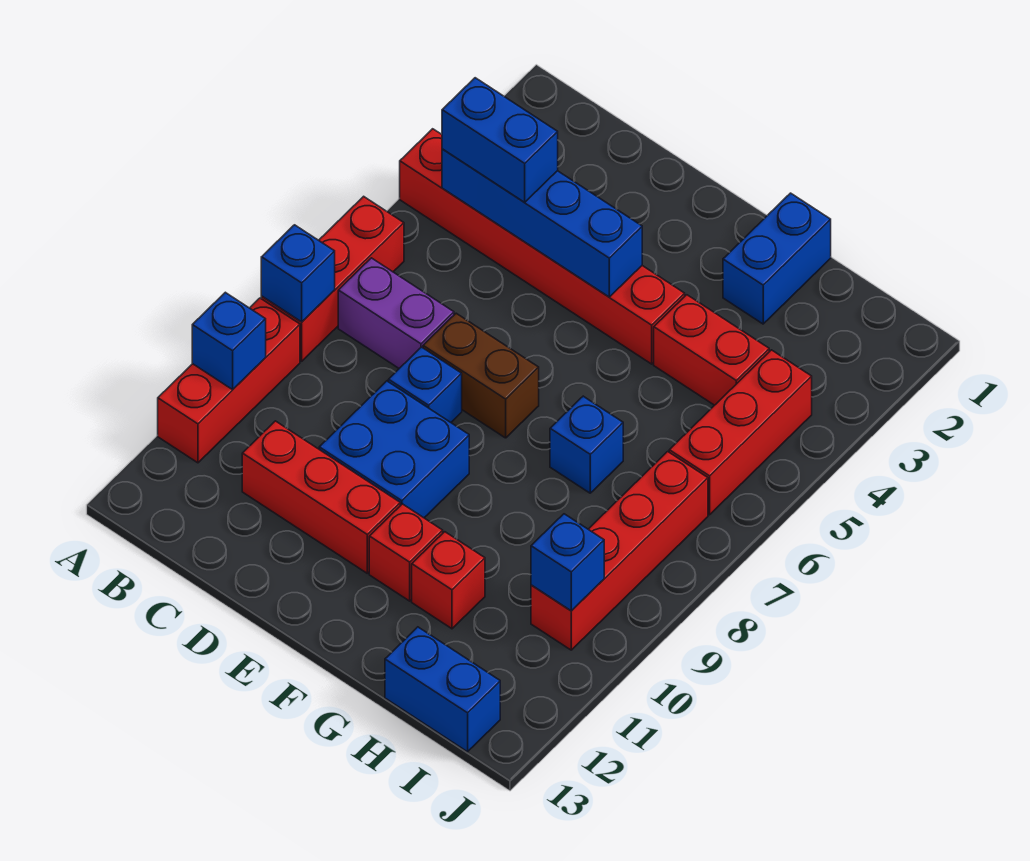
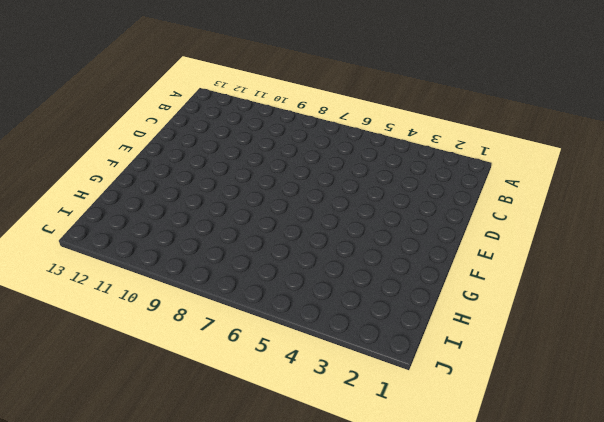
none -> red 1x6 brick [400,129,685,364]
none -> red 1x3 brick [261,196,404,361]
none -> red 1x3 brick [158,298,300,463]

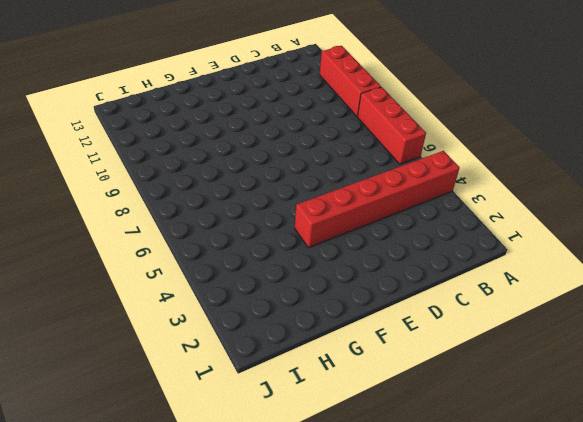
none -> purple 1x2 brick [338,258,454,368]
none -> red 1x3 brick [242,421,400,573]
none -> brown 1x2 brick [423,313,539,438]

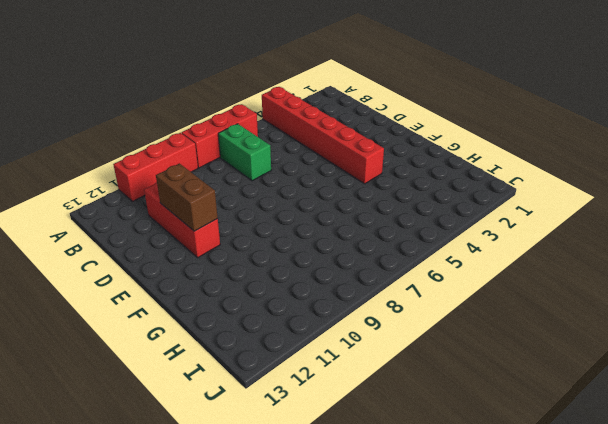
green 1x2 brick [218,124,271,181] -> purple 1x2 brick [338,258,454,368]
brown 1x2 brick [156,164,218,231] -> brown 1x2 brick moved to [423,313,539,438]
none -> blue 1x1 brick [388,347,462,422]
none -> blue 2x2 brick [319,381,469,518]
none -> red 1x1 brick [369,504,443,601]

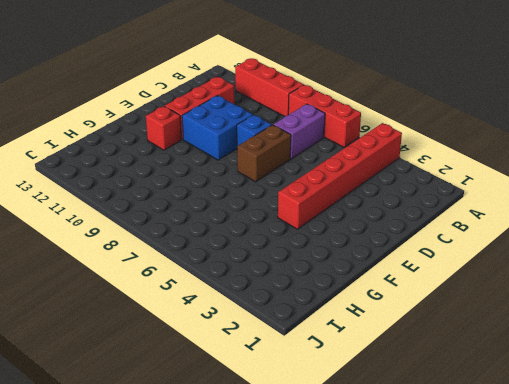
none -> blue 1x2 brick [723,193,831,324]
none -> red 1x2 brick [654,295,769,405]
none -> blue 1x1 brick [550,396,623,493]

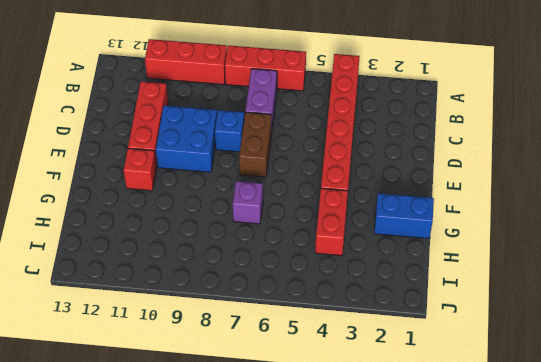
purple 1x1 brick [233,181,263,224] -> blue 1x1 brick [550,396,623,493]
none -> red 1x1 brick [412,532,485,629]
none -> blue 1x2 brick [385,627,500,752]
none -> red 1x3 brick [669,350,812,515]

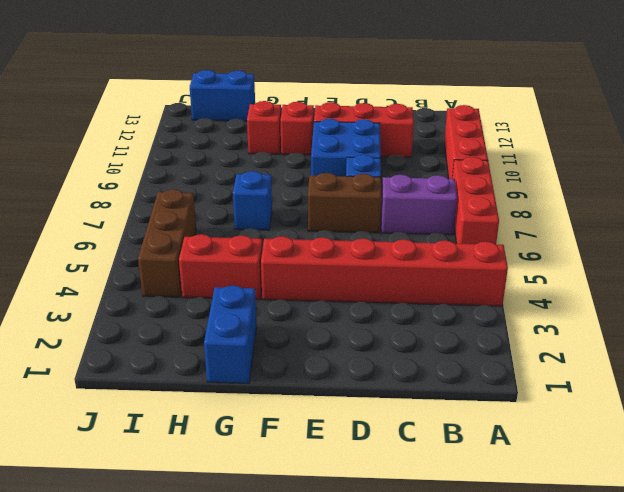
brown 1x3 brick [138,189,196,297] -> red 1x3 brick [669,350,812,515]
none -> red 1x4 brick [531,452,708,650]
none -> blue 1x1 brick [261,225,335,322]
none -> blue 1x1 brick [192,292,266,390]

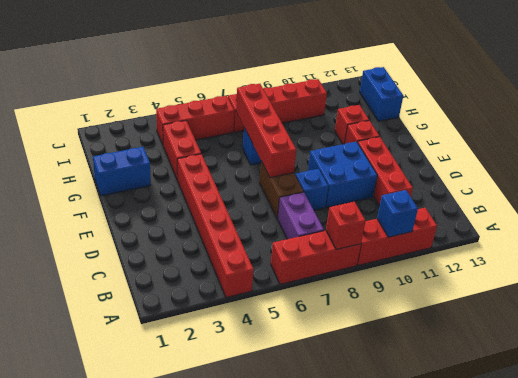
red 1x1 brick [326,201,366,249] -> blue 1x1 brick [261,225,335,322]
red 1x4 brick [236,84,296,178] -> none
none -> blue 1x4 brick [442,149,642,297]
none -> blue 1x1 brick [531,514,604,611]
none -> blue 1x2 brick [442,78,558,202]

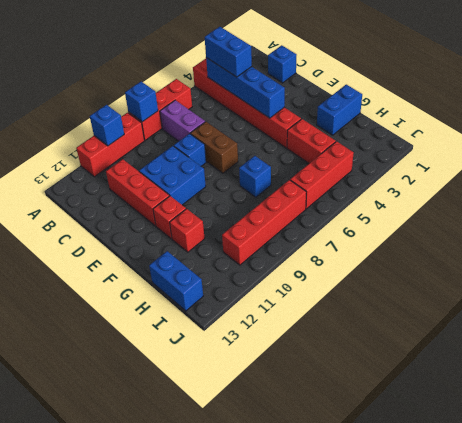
blue 1x1 brick [268,45,297,83] -> blue 1x1 brick moved to [531,514,604,611]

